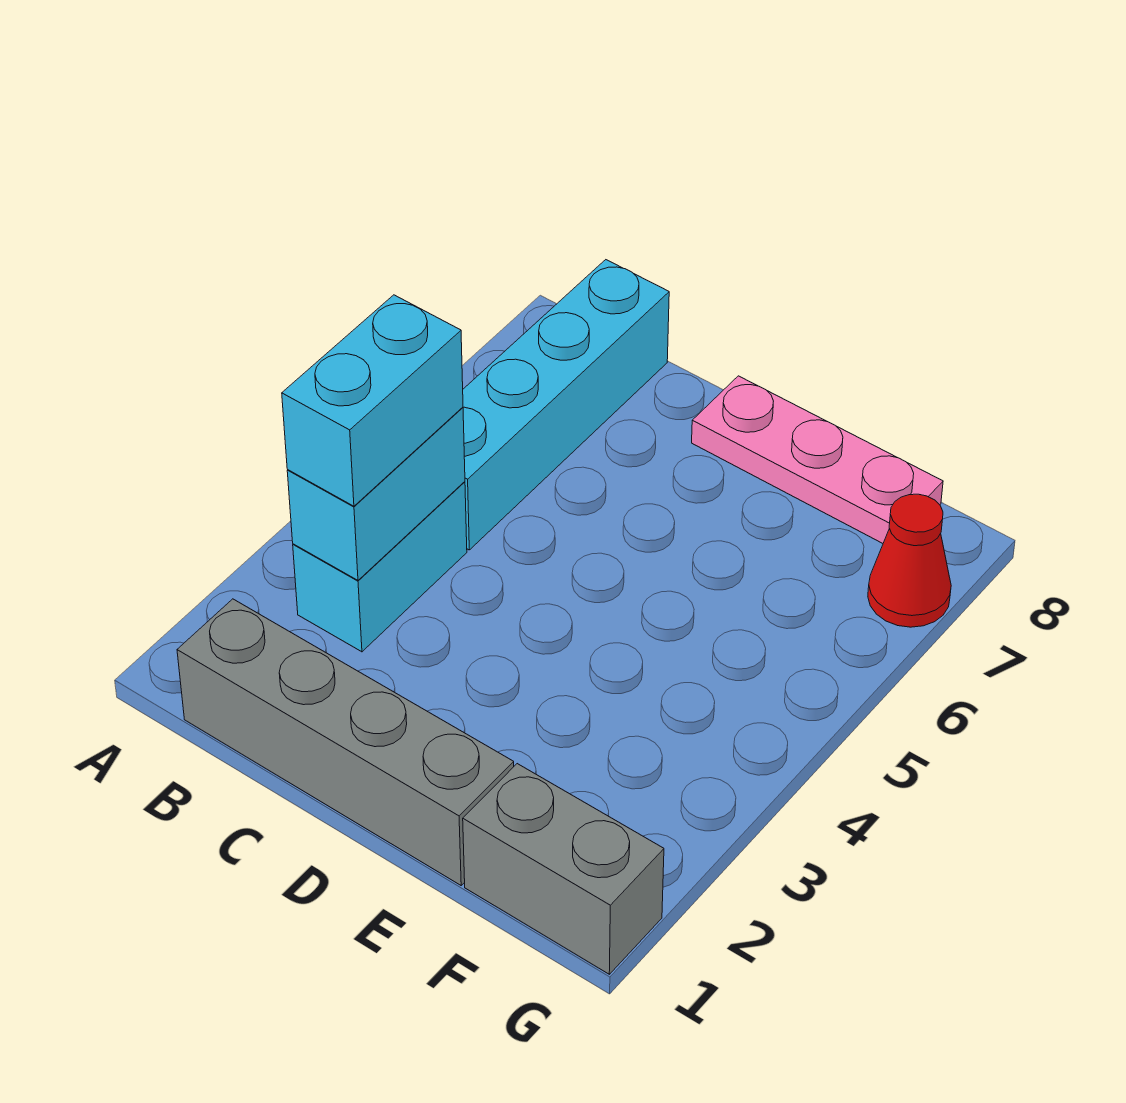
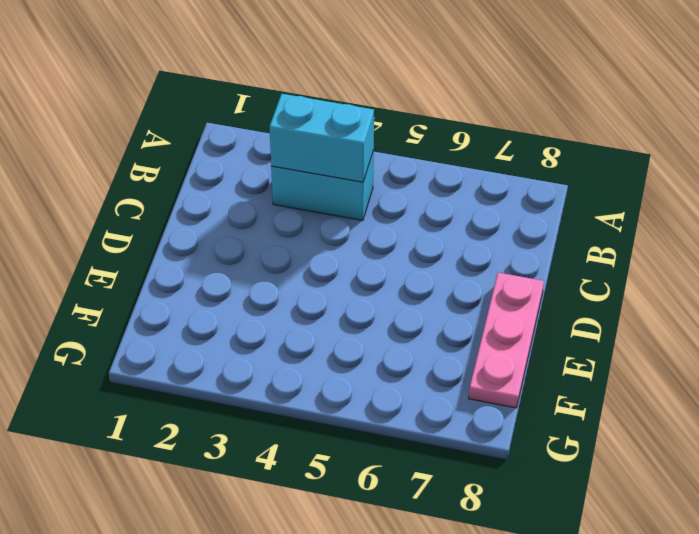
none -> grey 1x4 brick [177,599,514,885]
none -> cyan 1x4 brick [463,260,669,550]

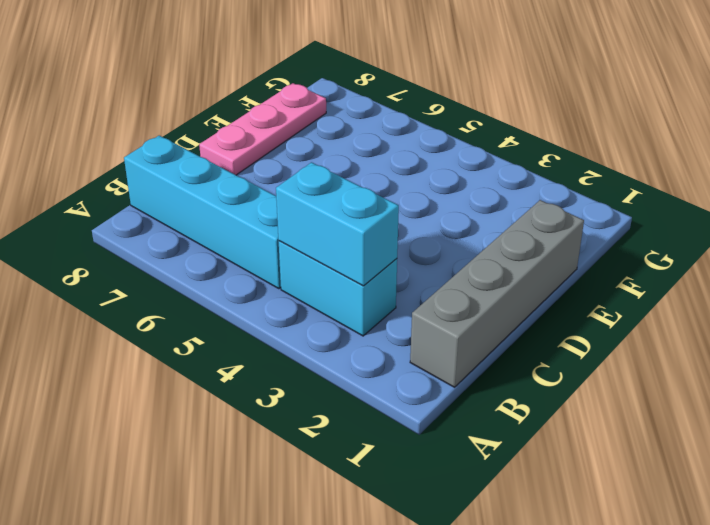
none -> grey 1x2 brick [463,764,664,974]
none -> red 1x1 cone [868,494,951,627]

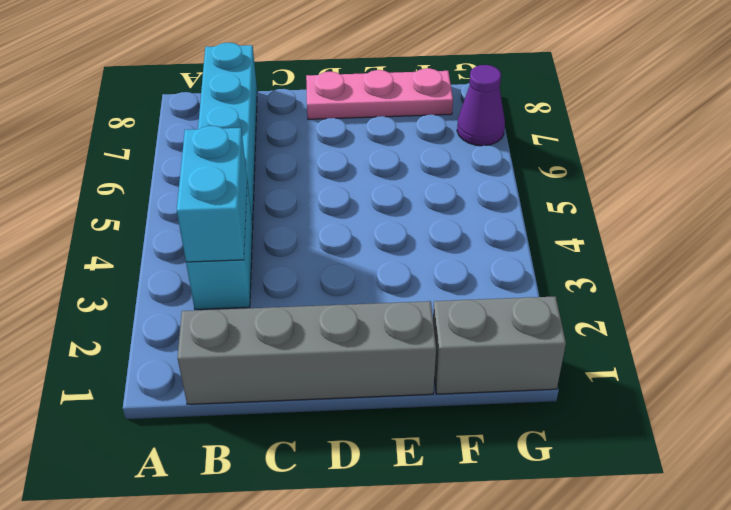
purple 1x1 cone [457,65,505,146] -> red 1x1 cone [868,494,951,627]
none -> cyan 1x2 brick [282,295,463,506]

